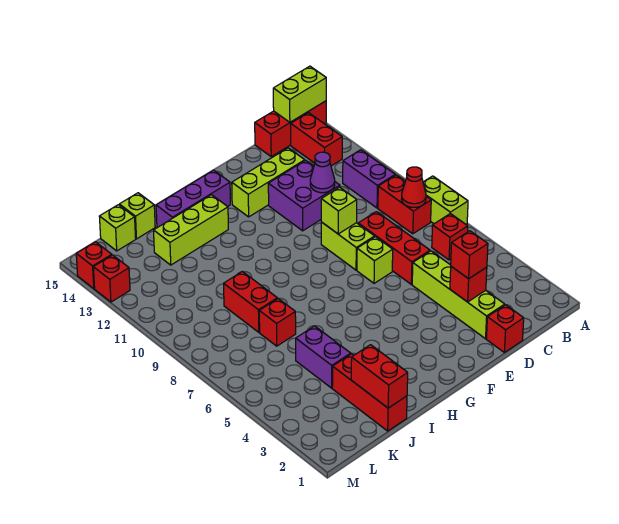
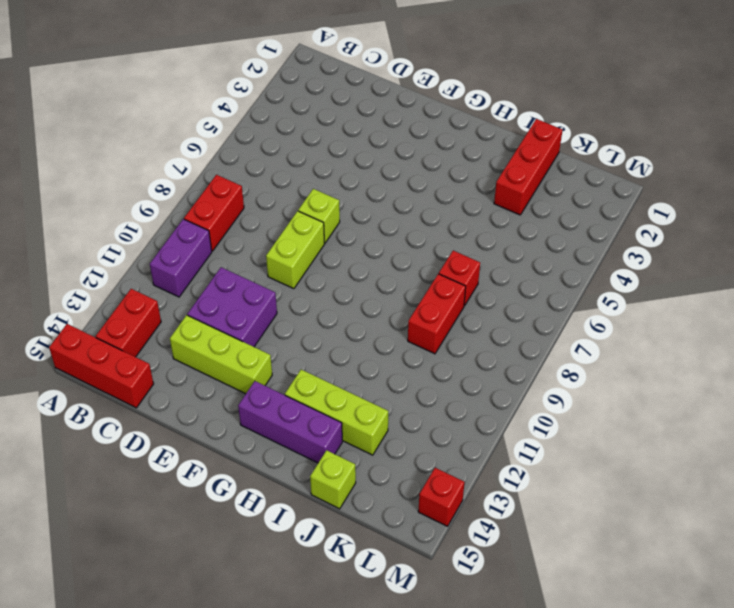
none -> lime 1x2 brick [423,176,468,224]
none -> red 1x1 brick [432,214,468,260]
none -> red 1x1 brick [486,305,524,352]
none -> lime 1x4 brick [412,251,505,339]

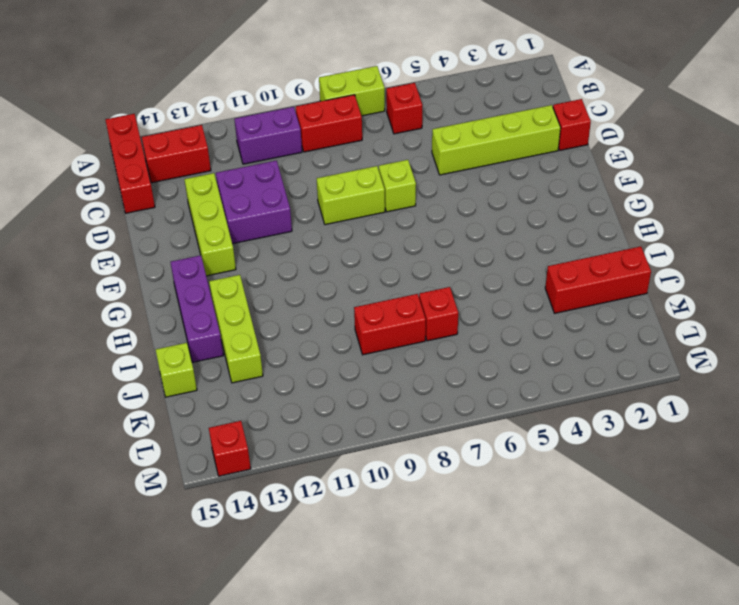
none -> red 1x3 brick [358,212,430,284]
none -> purple 1x2 brick [296,326,351,388]
none -> lime 1x1 brick [99,205,136,251]
none -> red 1x1 brick [93,255,130,302]

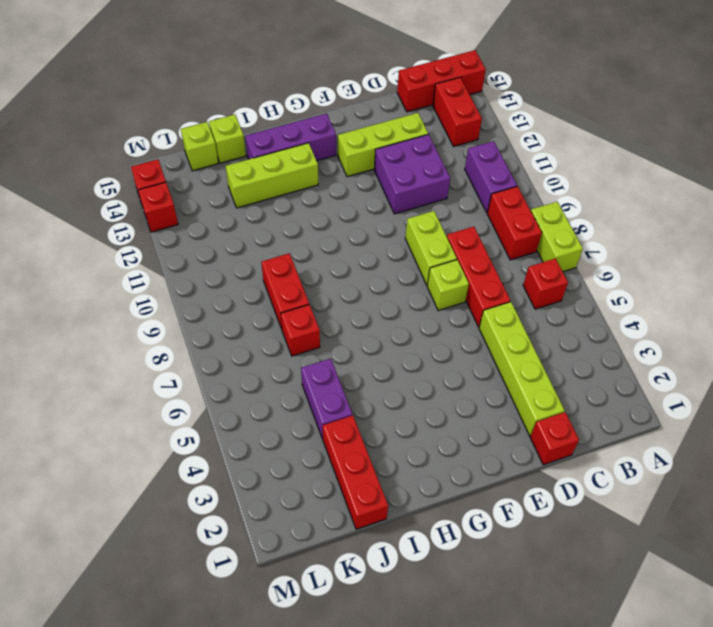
none -> lime 1x2 brick [273,66,326,122]
none -> red 1x1 cone [401,167,426,207]
none -> red 1x1 brick [450,267,487,302]
none -> purple 1x1 cone [310,152,335,193]

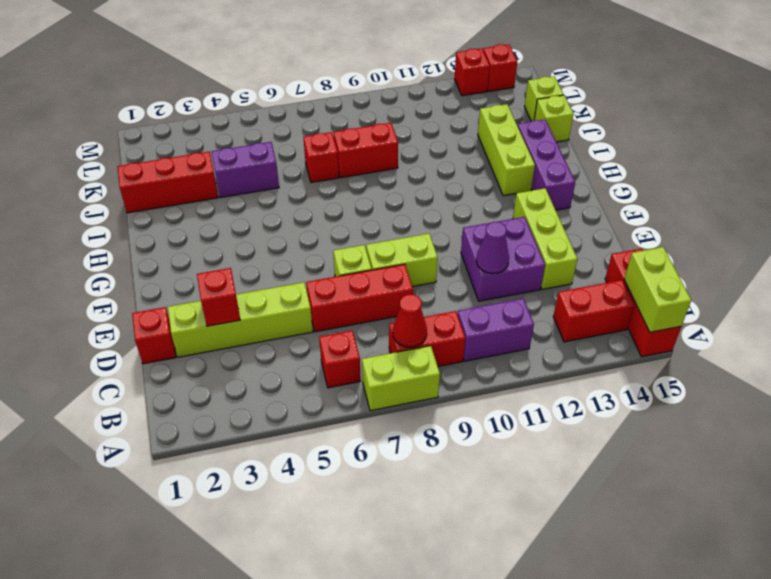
none -> lime 1x1 brick [321,187,357,234]
none -> red 1x2 brick [351,345,408,408]
none -> red 1x1 brick [451,231,488,279]

